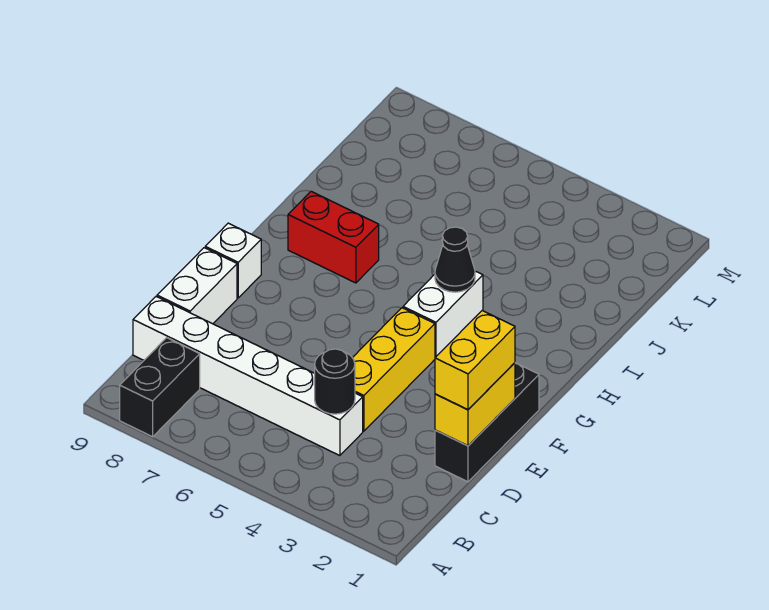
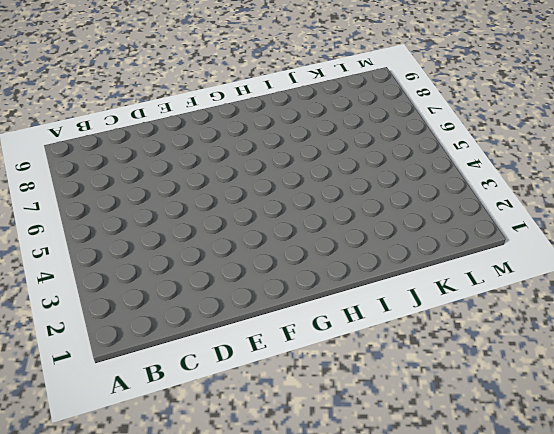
none -> black 1x2 brick [120,338,200,437]
none -> white 1x6 brick [133,297,363,456]
none -> black 1x3 brick [435,363,539,482]

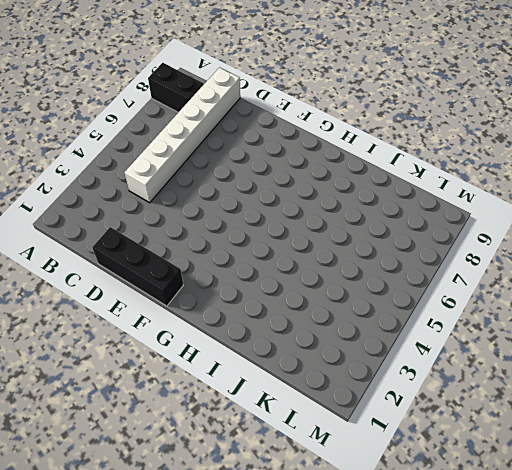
none -> yellow 1x3 brick [353,308,435,431]
none -> white 1x2 brick [157,248,237,324]
none -> white 1x1 brick [205,223,261,298]

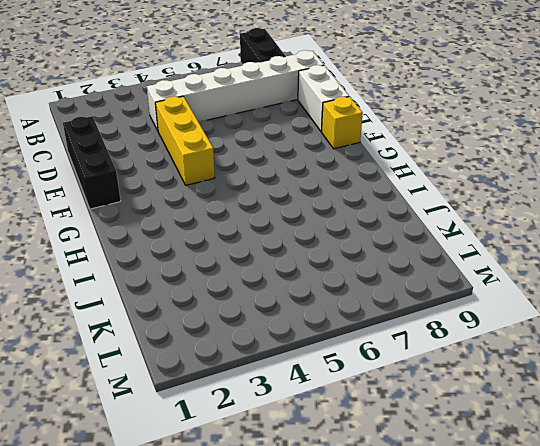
yellow 1x1 brick [322,97,363,149] -> white 1x1 brick [205,223,261,298]
none -> white 1x2 brick [403,271,483,358]
none -> red 1x2 brick [288,191,379,283]
none -> black 1x1 round brick [315,349,355,414]

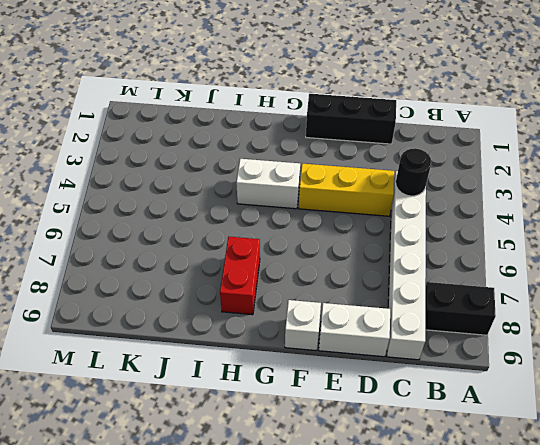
none -> yellow 1x2 brick [435,363,515,446]
none -> black 1x1 cone [435,227,475,292]
none -> yellow 1x2 brick [435,311,515,409]

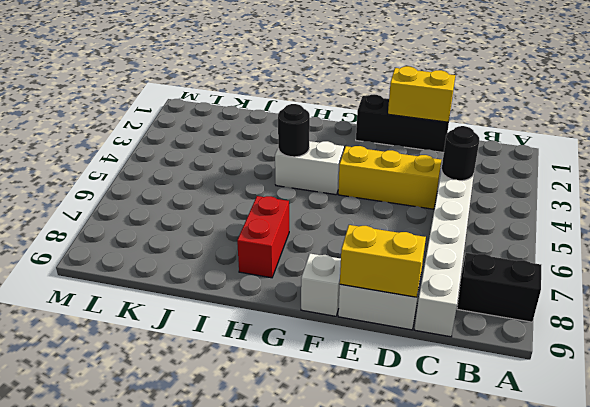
yellow 1x2 brick [340,225,426,297] -> yellow 1x2 brick moved to [435,311,515,409]
black 1x1 round brick [278,104,310,157] -> black 1x1 cone [435,227,475,292]

